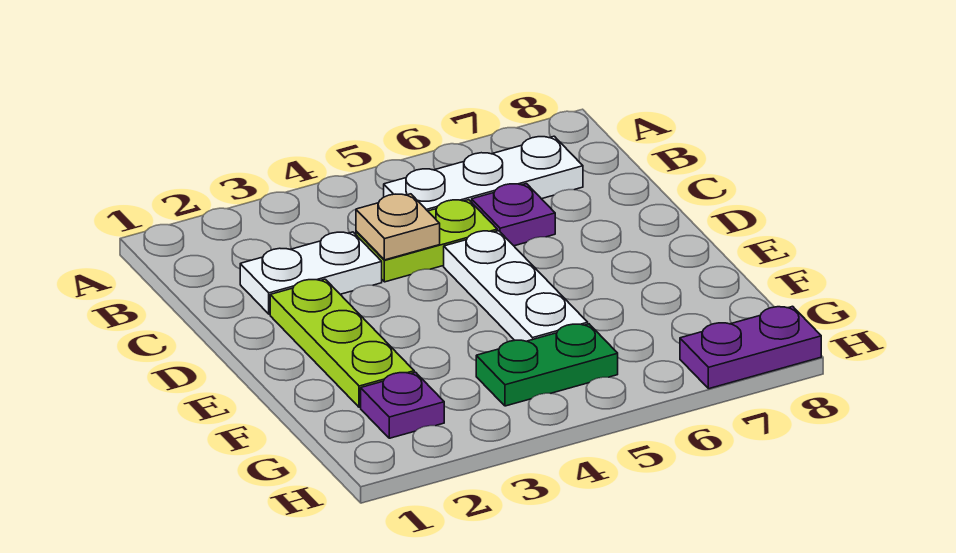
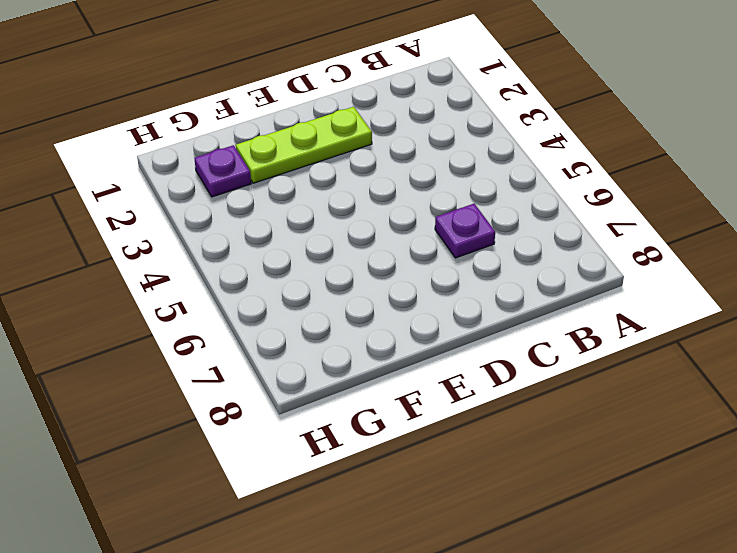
none -> white 1x3 plate [384,136,583,211]
none -> white 1x2 plate [240,232,382,314]

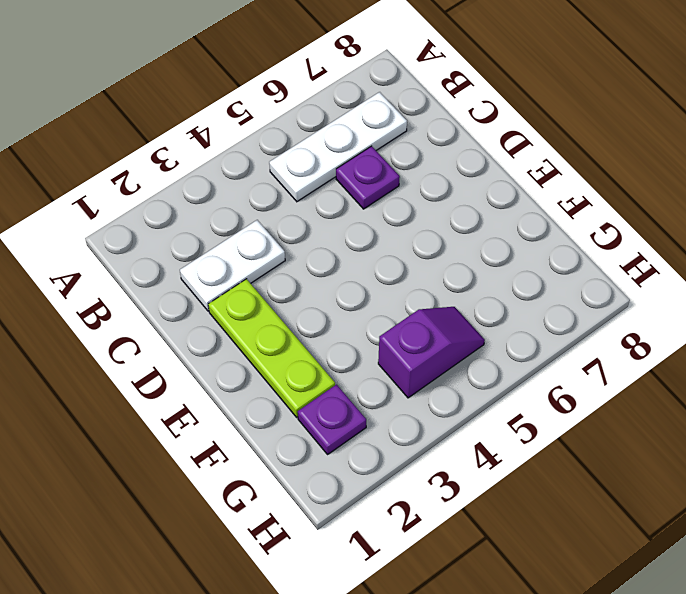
purple 1x2 slope [378,307,485,398] -> green 1x2 plate [476,324,618,406]
none -> lime 1x2 plate [356,200,497,282]
none -> white 1x3 plate [444,231,588,341]

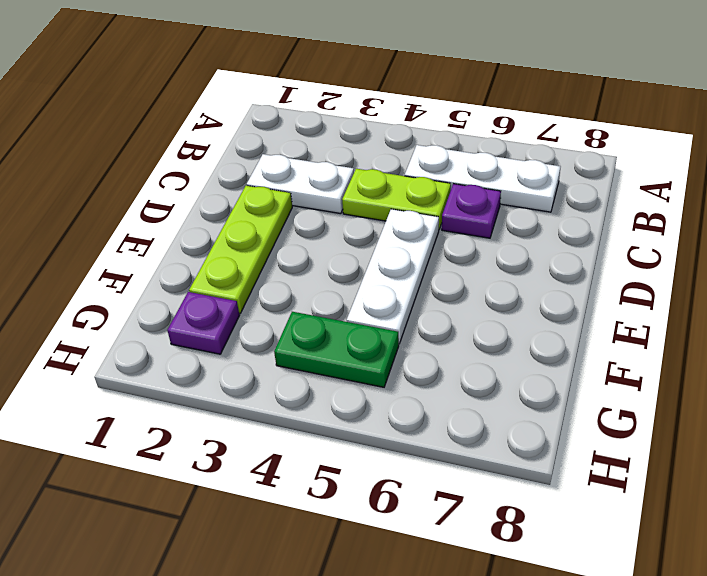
none -> purple 1x2 plate [680,306,821,389]
none -> tan 1x1 plate [356,194,440,260]

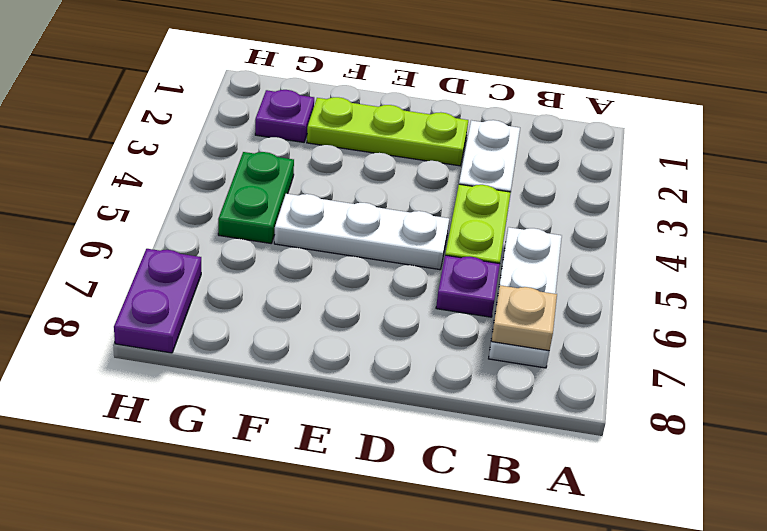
tan 1x1 plate [491,285,557,351] -> tan 1x1 plate moved to [356,194,440,260]

